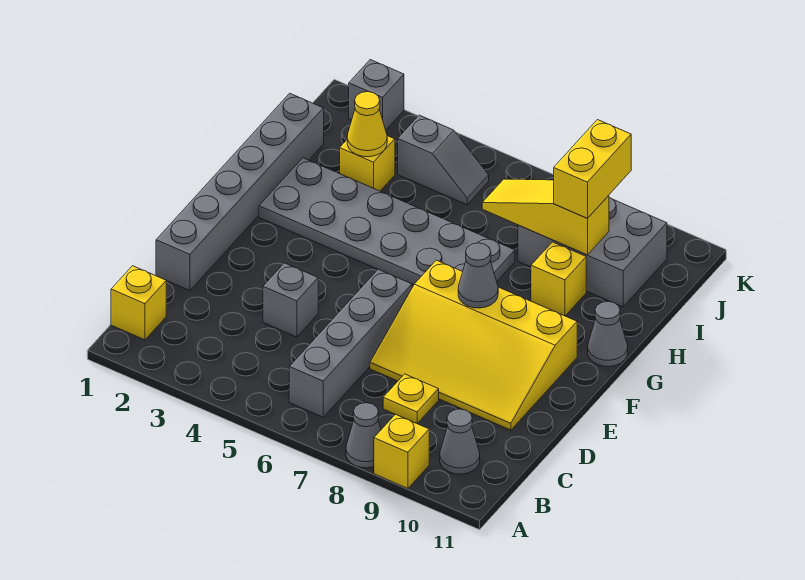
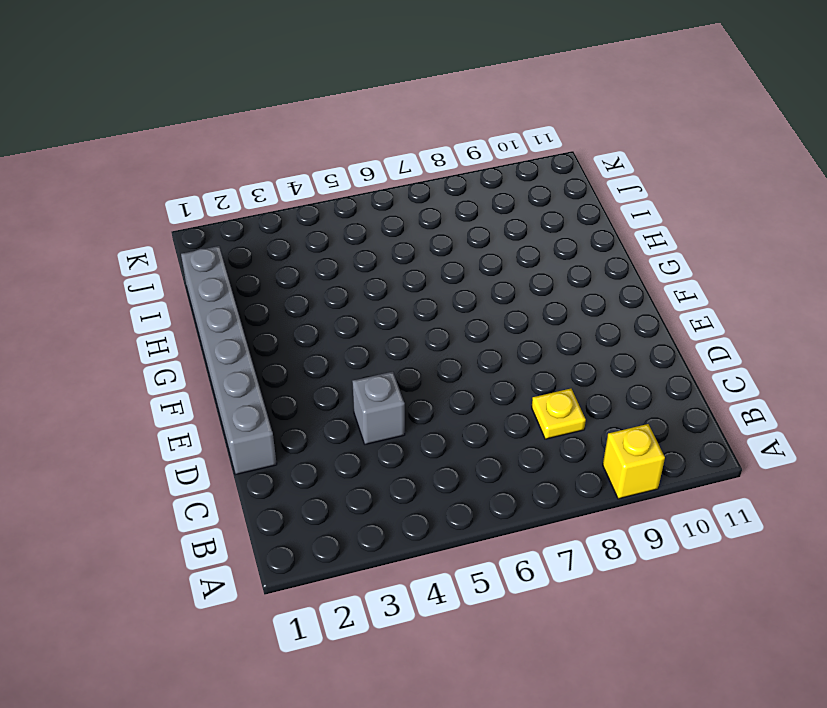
none -> grey 1x1 cone [346,403,381,468]
none -> yellow 1x1 brick [111,266,166,340]
none -> grey 1x4 brick [289,269,412,417]

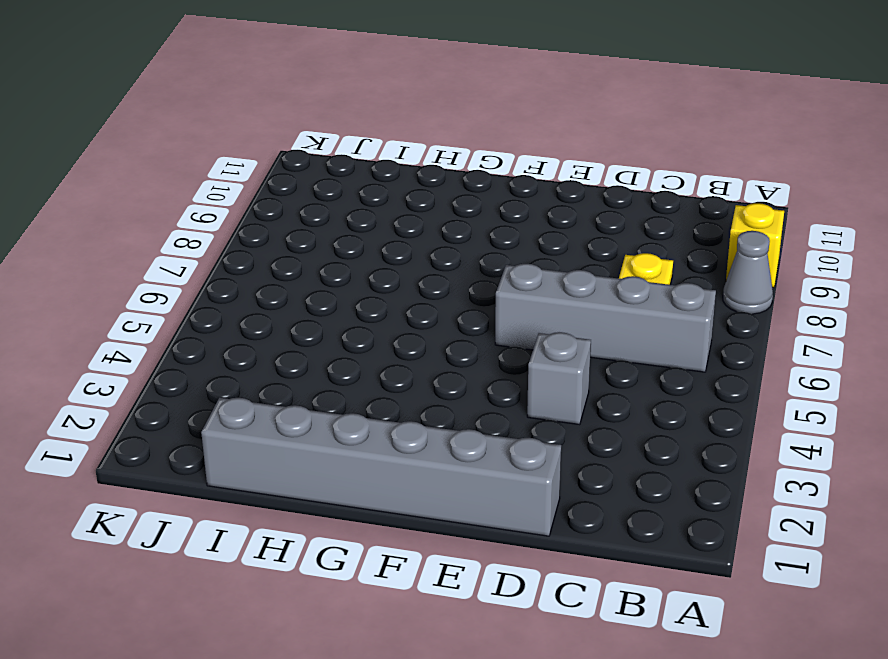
none -> yellow 1x1 brick [111,266,166,340]
none -> grey 1x1 cone [440,409,480,474]
none -> yellow 3x4 slope [370,260,577,430]

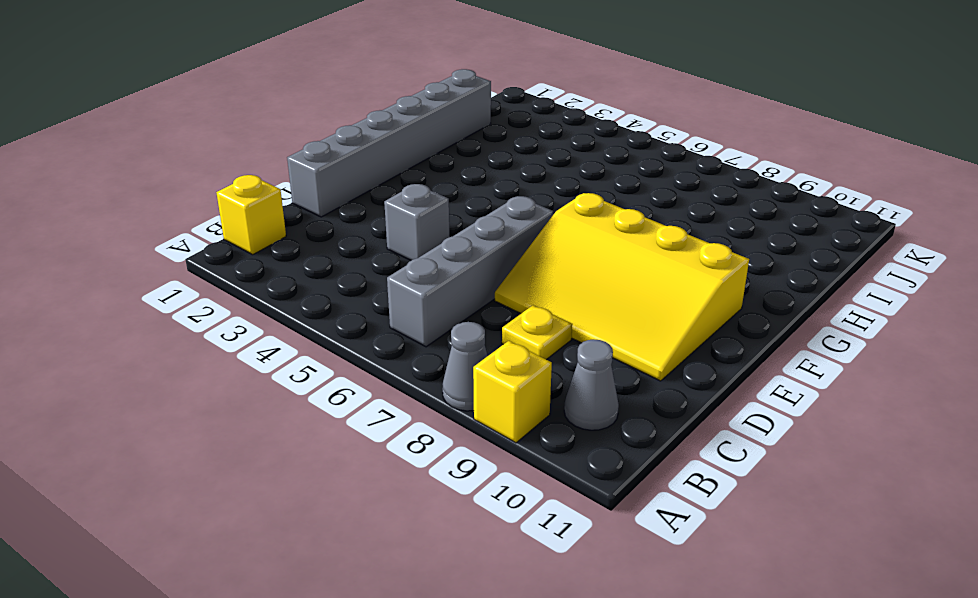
none -> grey 2x6 plate [259,158,515,285]
none -> grey 1x1 cone [588,301,628,367]
none -> yellow 1x1 brick [531,242,586,316]

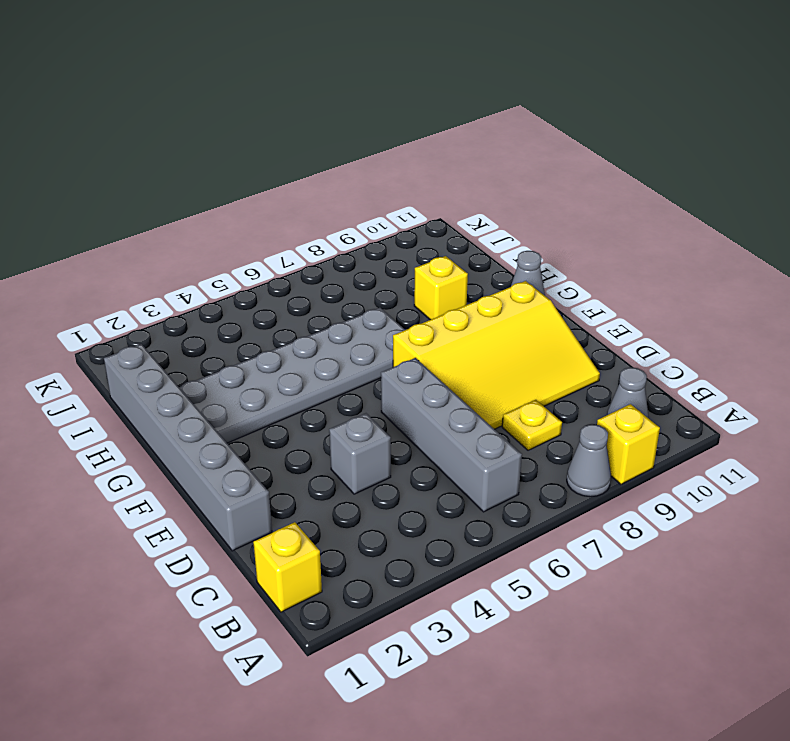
none -> yellow 1x1 brick [340,136,395,191]
none -> grey 2x3 brick [518,198,667,307]
none -> grey 1x2 slope [398,115,489,205]

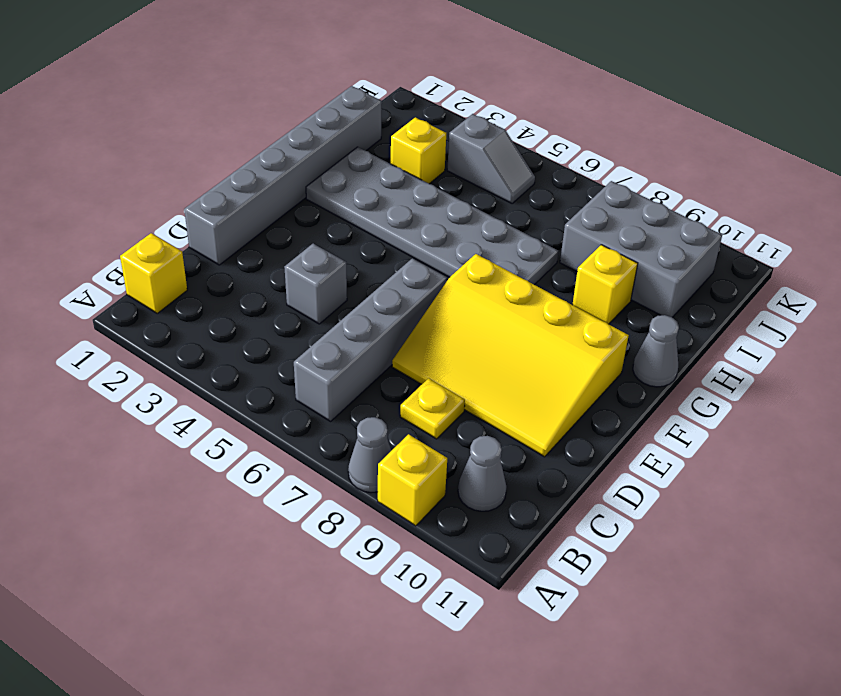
none -> grey 1x1 brick [349,60,404,130]
none -> grey 1x1 cone [458,243,498,308]
none -> yellow 1x1 cone [347,92,387,157]

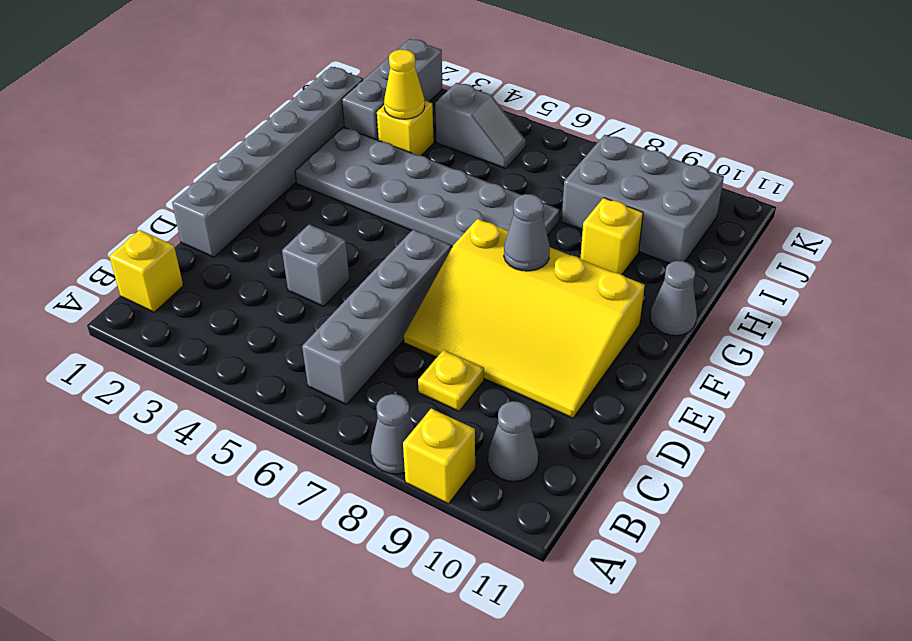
grey 1x3 brick [342,39,442,140] -> grey 1x1 brick [349,60,404,130]
none -> yellow 1x3 slope [482,179,609,255]
none -> yellow 1x2 brick [554,120,631,218]

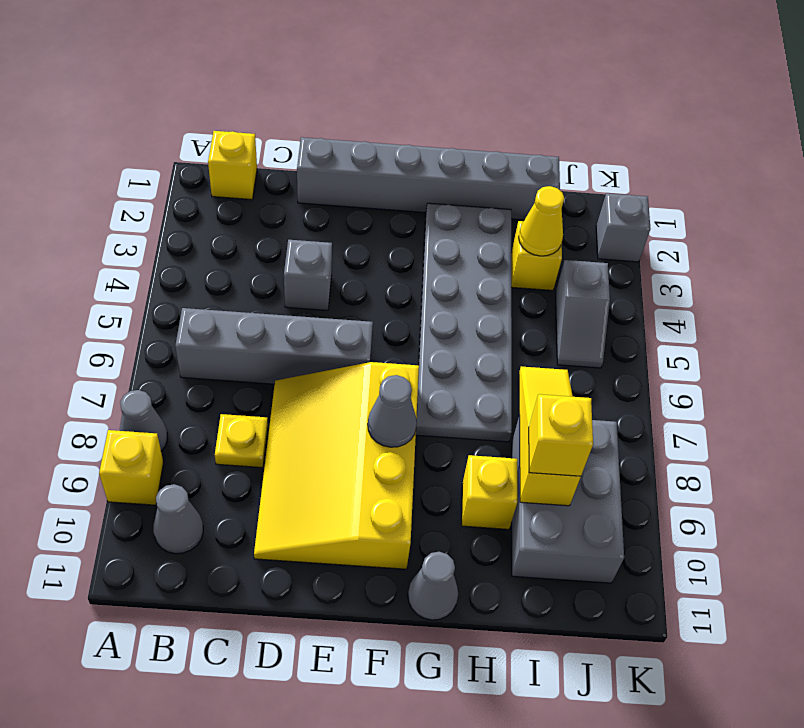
yellow 1x1 brick [529,394,593,476] -> yellow 1x2 brick [554,120,631,218]

